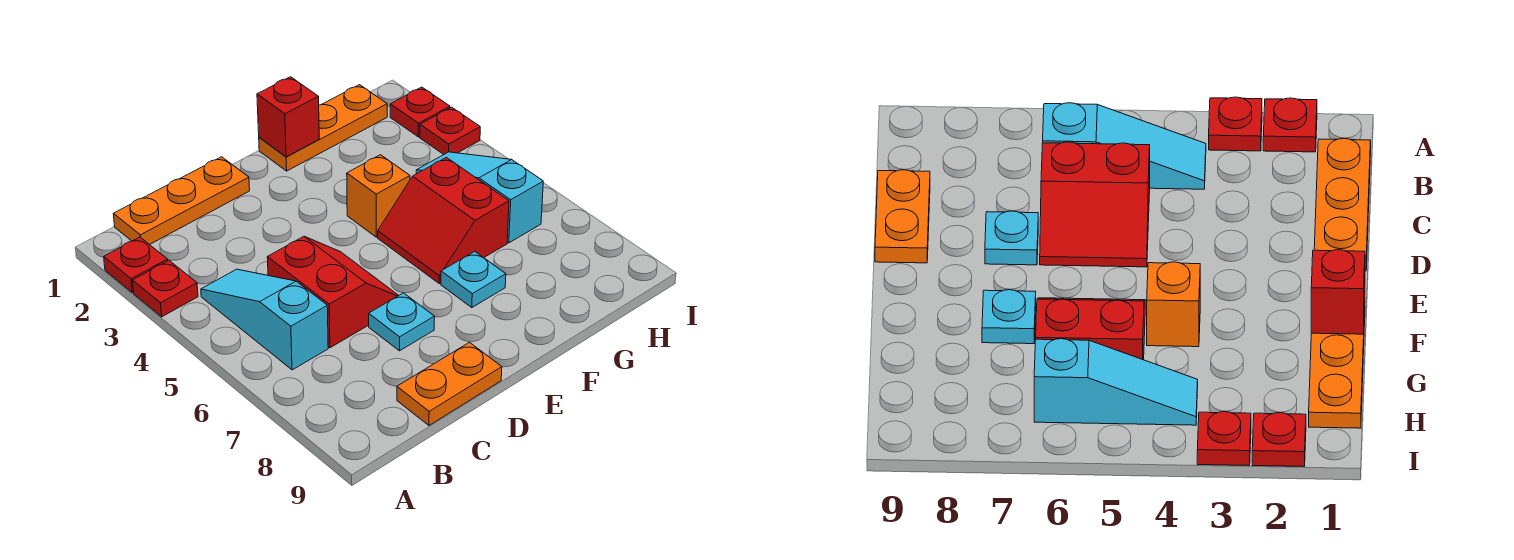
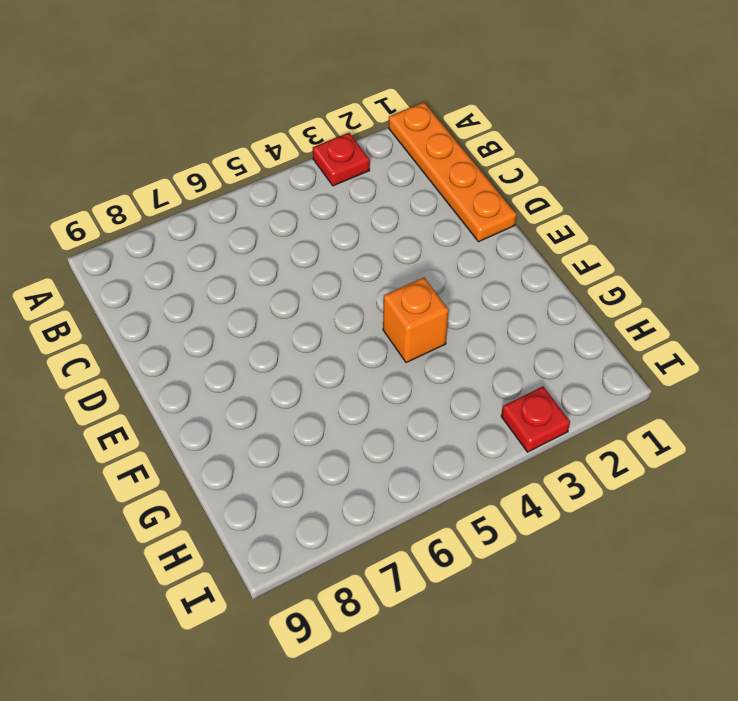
orange 1x4 plate [389,102,516,242] -> orange 1x3 plate [114,157,250,245]
none -> red 1x1 plate [104,237,168,293]
none -> cyan 1x3 slope [201,269,328,370]
none -> red 2x2 slope [267,237,399,348]

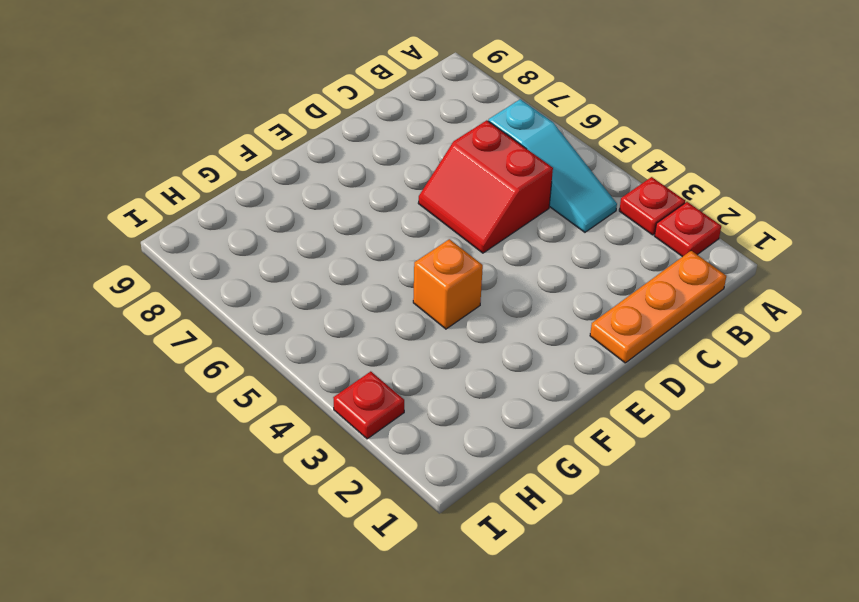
none -> orange 1x2 plate [397,342,502,425]
none -> cyan 1x1 plate [369,293,435,351]
none -> orange 1x3 plate [259,85,387,171]

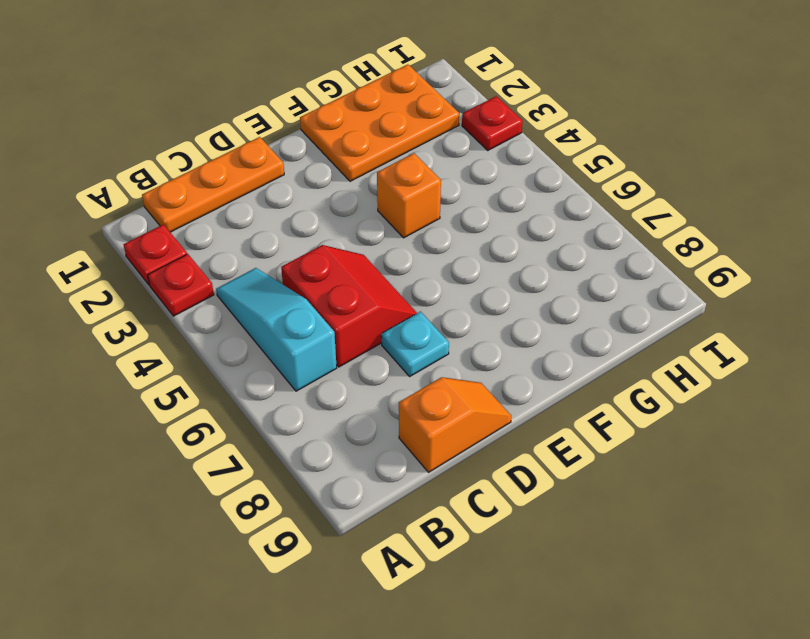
orange 1x2 slope [399,377,511,472] -> orange 1x2 plate [397,342,502,425]
orange 2x3 plate [300,64,459,181] -> orange 1x3 plate [259,85,387,171]
none -> red 2x2 slope [378,157,509,284]
none -> cyan 1x1 plate [441,251,506,308]
none -> cyan 1x3 slope [416,152,543,243]

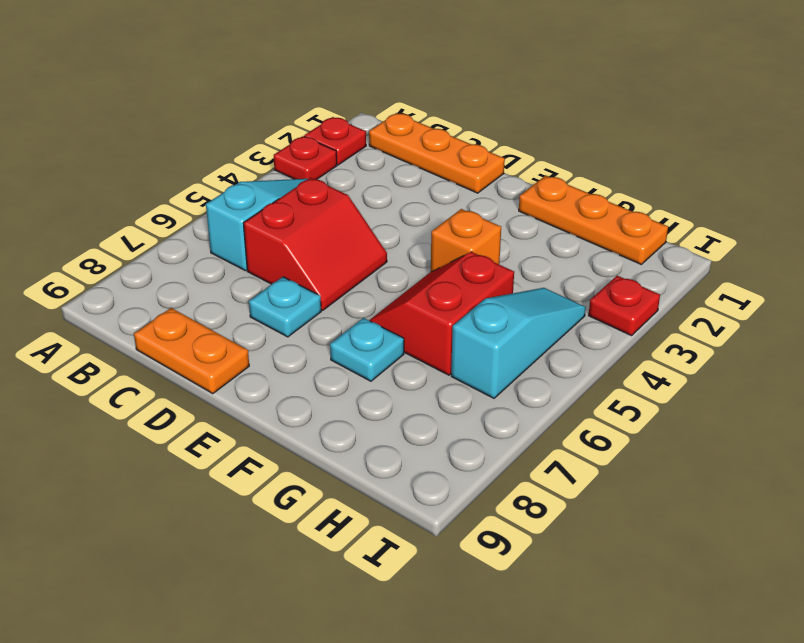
none -> red 1x1 plate [390,87,450,137]
none -> red 1x1 brick [257,77,319,157]

